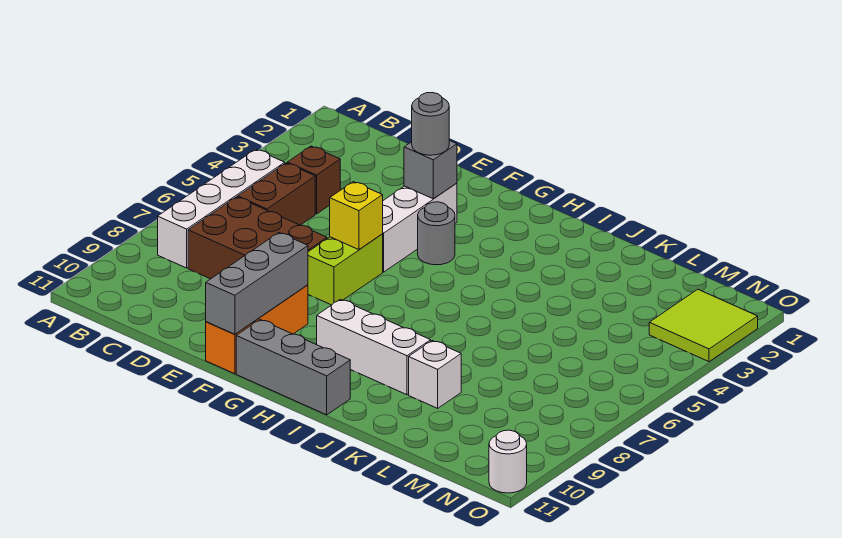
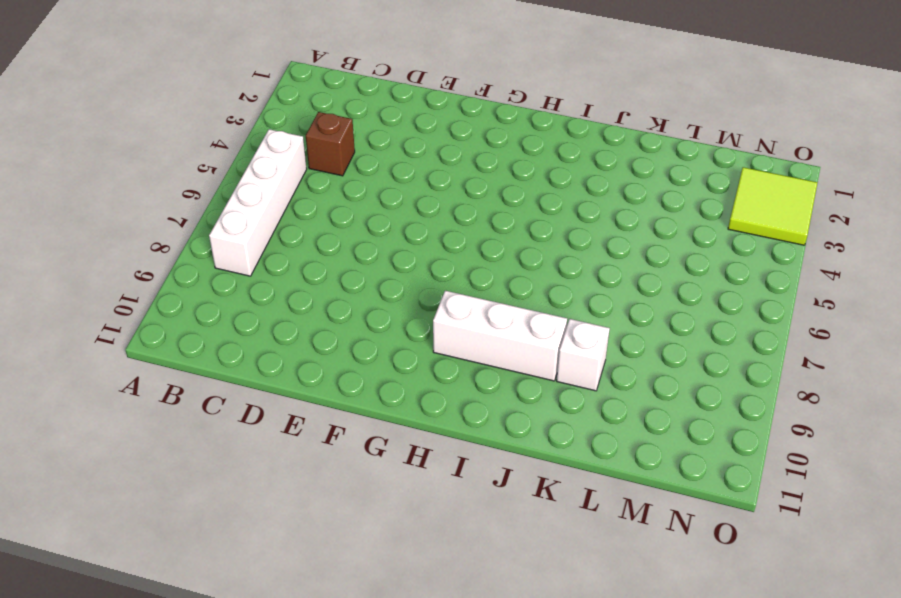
none -> brown 1x2 brick [238,163,315,225]
none -> brown 2x3 brick [188,197,327,279]
none -> white 1x3 brick [383,183,457,272]

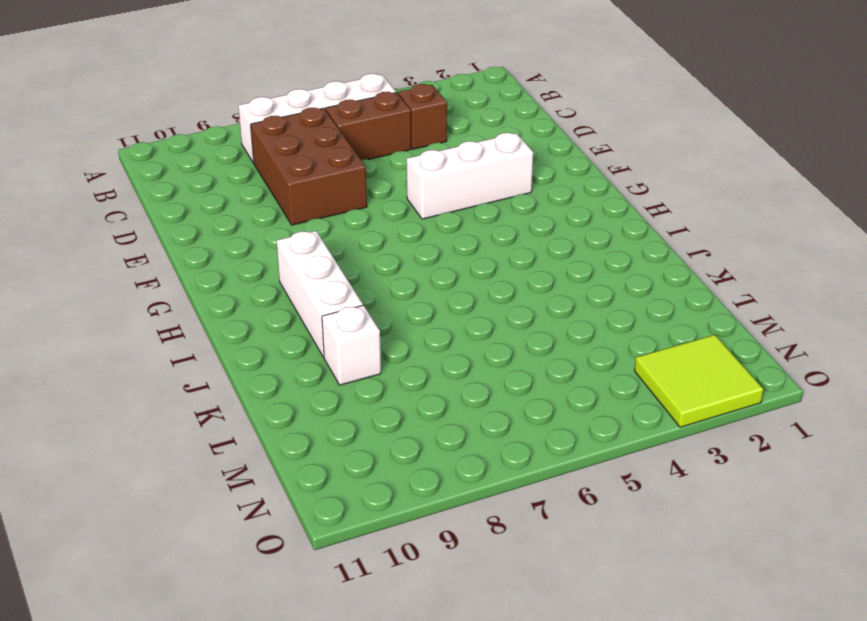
none -> lime 1x2 brick [308,234,383,305]
none -> orange 1x3 brick [206,285,308,374]
none -> grey 1x1 round brick [418,202,455,265]

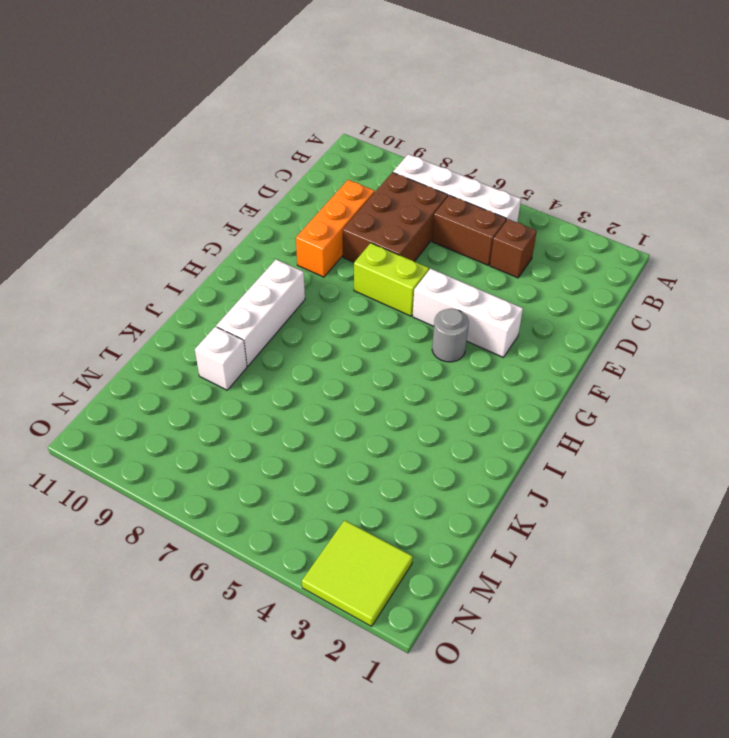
orange 1x3 brick [296,180,375,277] -> orange 1x3 brick turned to [206,285,308,374]
none -> grey 1x3 brick [236,320,350,415]
none -> white 1x1 round brick [489,430,527,493]
none -> grey 1x1 brick [404,140,457,199]

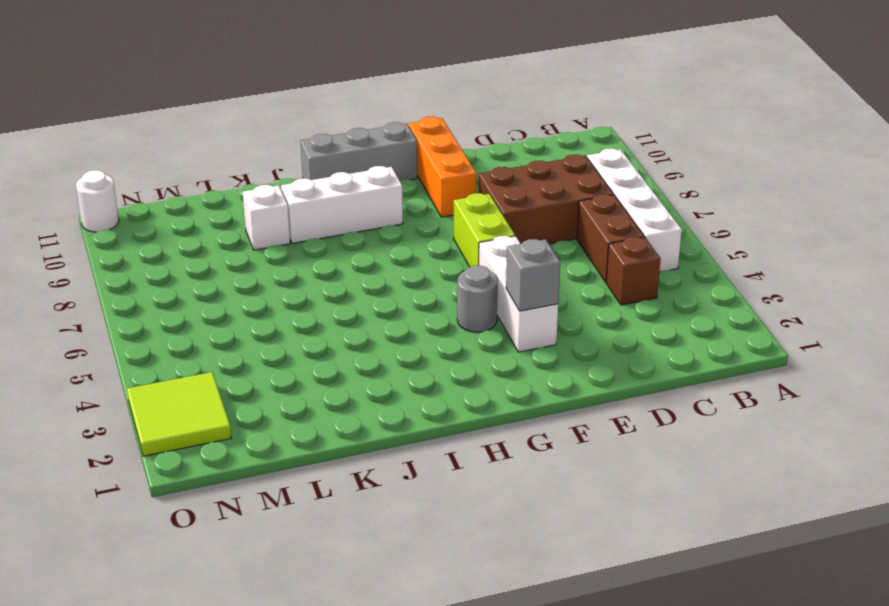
none -> yellow 1x1 brick [330,182,383,250]
none -> grey 1x3 brick [206,233,308,334]
none -> grey 1x1 round brick [412,93,449,155]

